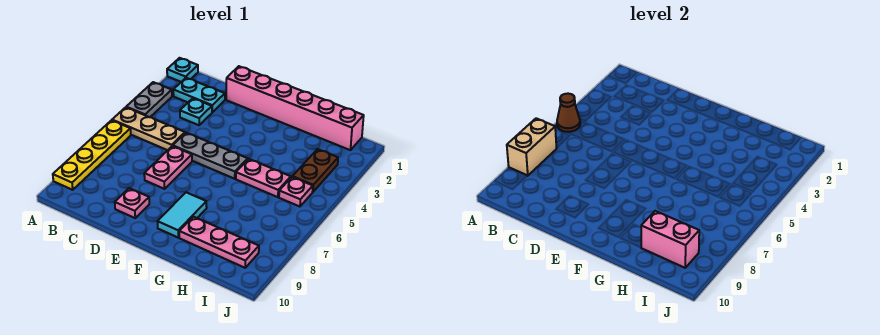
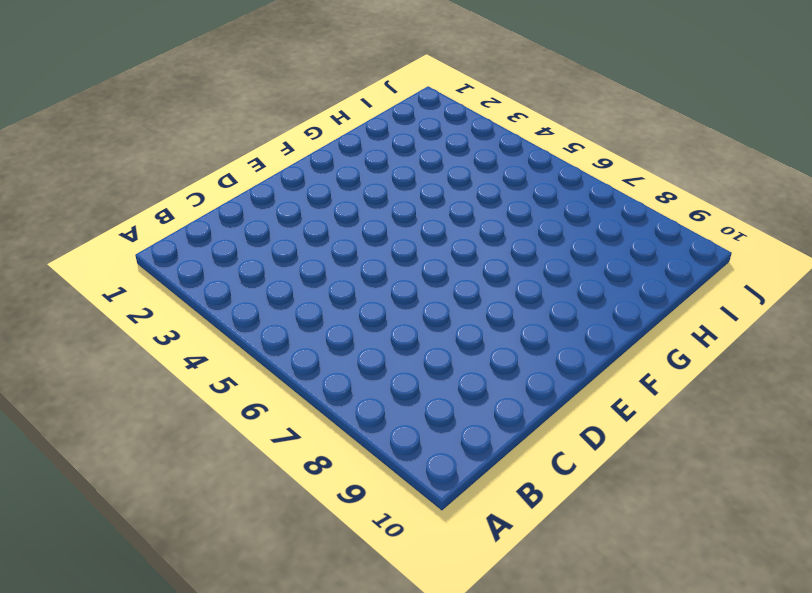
none -> cyan 1x1 plate [167,58,198,82]
none -> grey 1x2 plate [126,82,172,117]
none -> tan 1x3 plate [112,107,185,150]

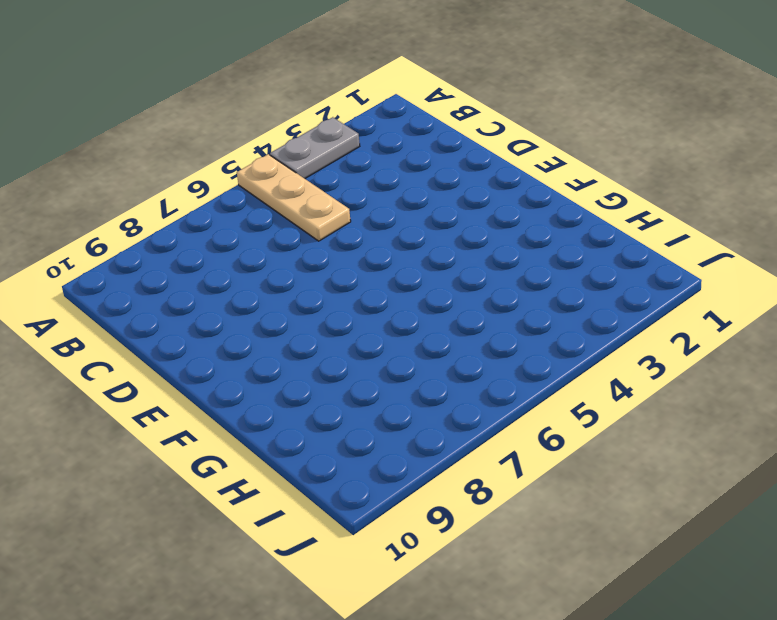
none -> cyan 1x1 plate [167,58,198,82]
none -> yellow 1x4 plate [53,120,131,190]
none -> cyan 1x2 plate [173,78,225,112]

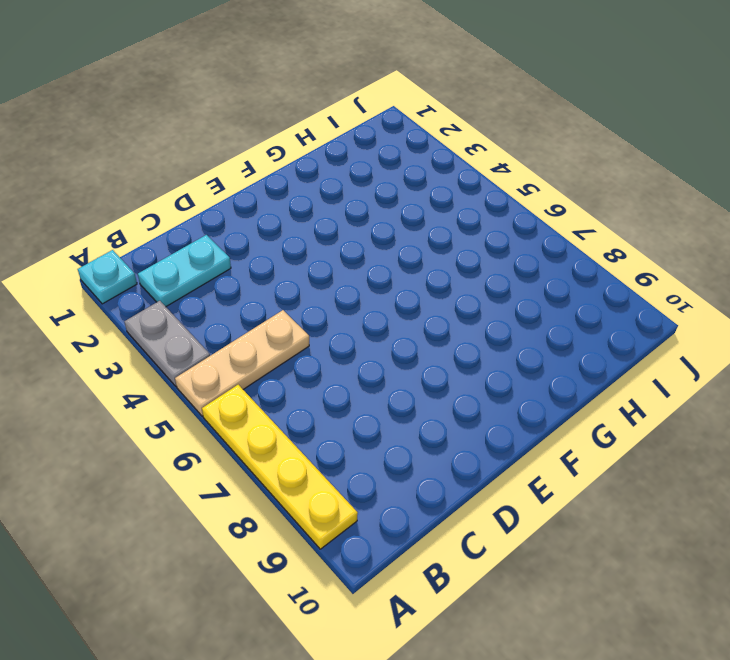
none -> cyan 1x1 plate [180,98,212,125]
none -> pink 1x6 brick [226,66,364,150]
none -> grey 1x3 plate [173,133,248,179]

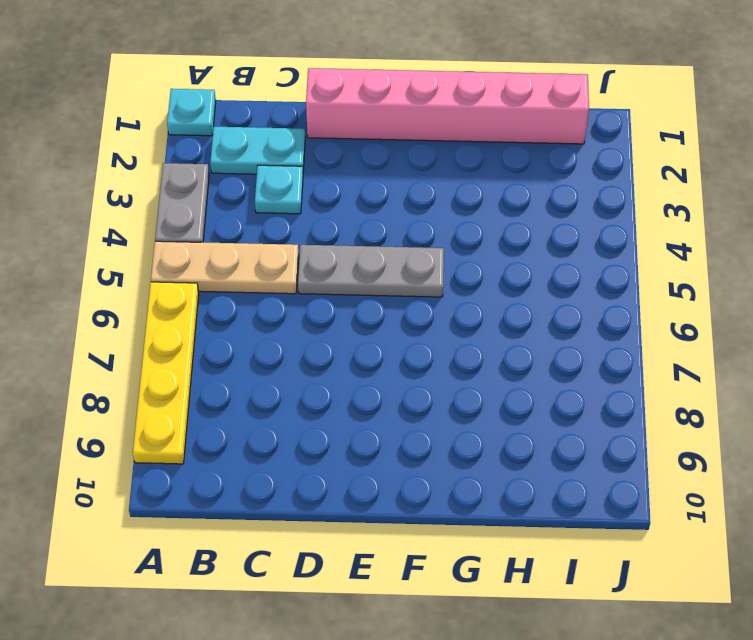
none -> pink 1x2 plate [144,146,192,189]
none -> pink 1x1 plate [115,188,149,218]
none -> cyan 1x2 tile [158,192,207,237]

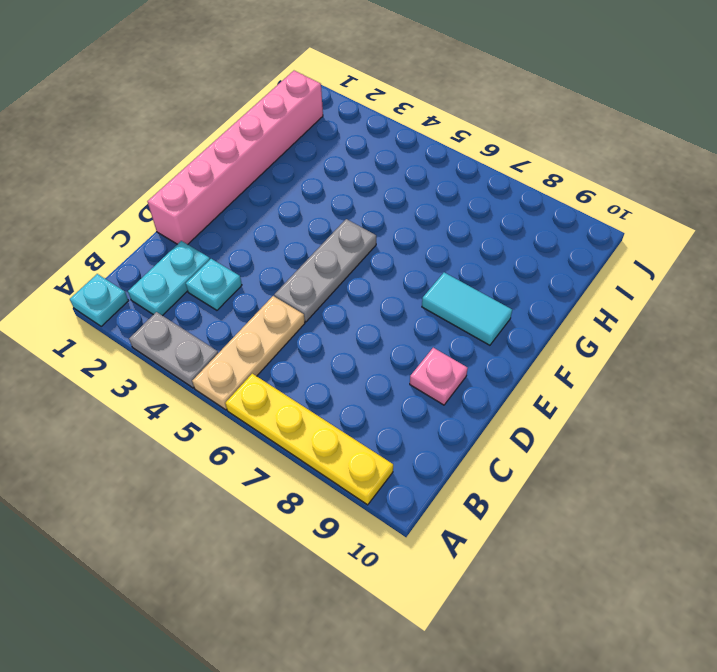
none -> pink 1x2 plate [144,146,192,189]
none -> pink 1x2 plate [236,159,291,197]
none -> pink 1x3 plate [179,217,259,268]

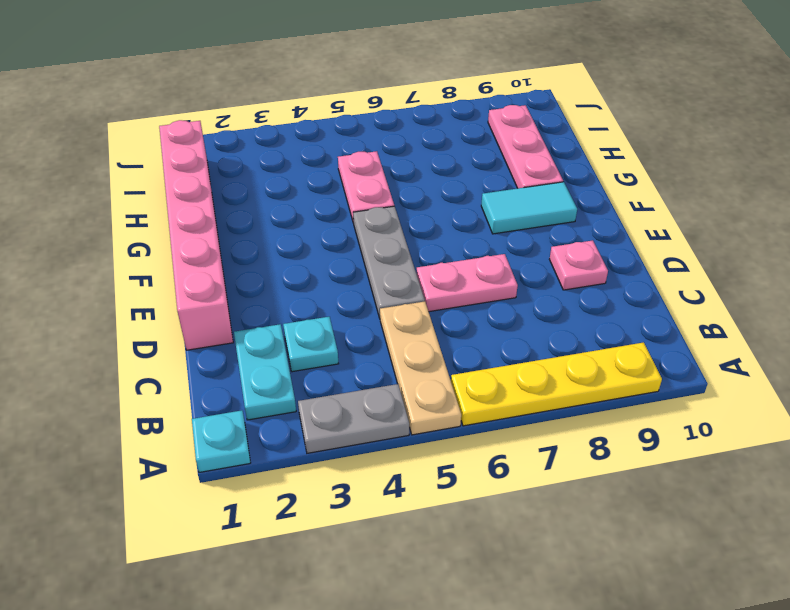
none -> brown 1x2 plate [292,149,338,192]
none -> pink 1x1 plate [279,177,313,207]
none -> brown 1x1 cone [557,94,580,132]

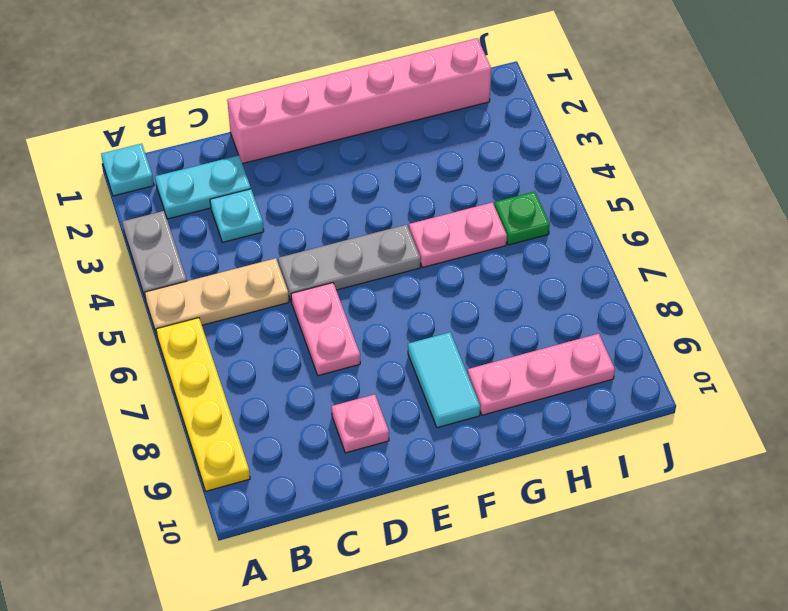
green 1x1 plate [495,192,550,245] -> pink 1x1 plate [279,177,313,207]
none -> brown 1x2 plate [292,149,338,192]
none -> brown 1x1 cone [557,94,580,132]
none -> tan 1x2 brick [507,118,557,176]

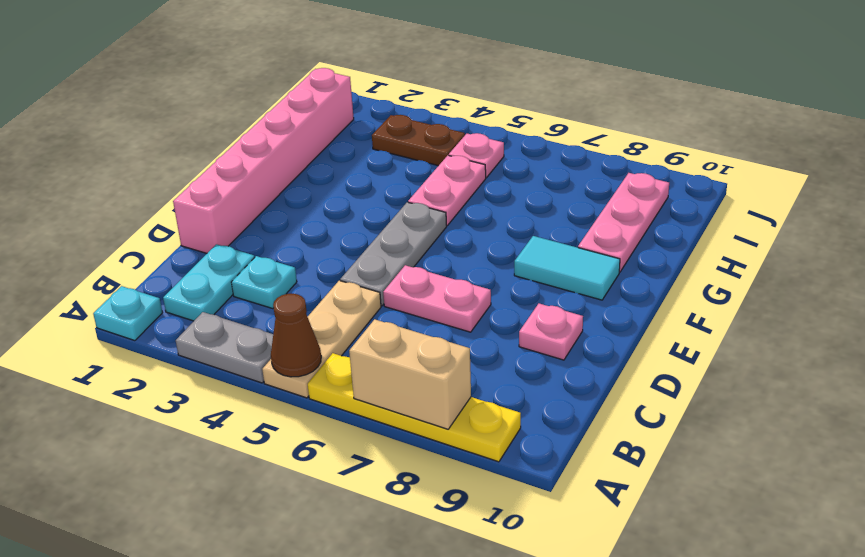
none -> pink 1x2 brick [641,211,699,268]

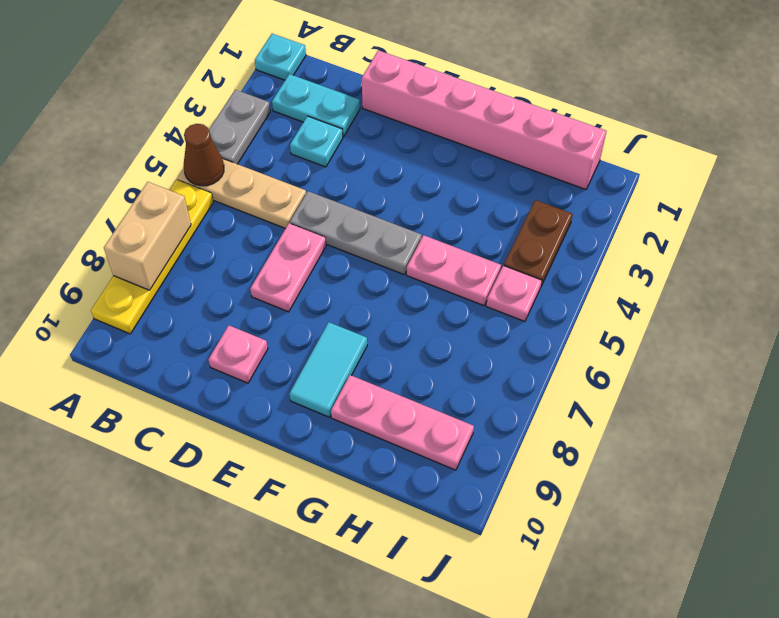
none -> pink 1x2 brick [641,211,699,268]

